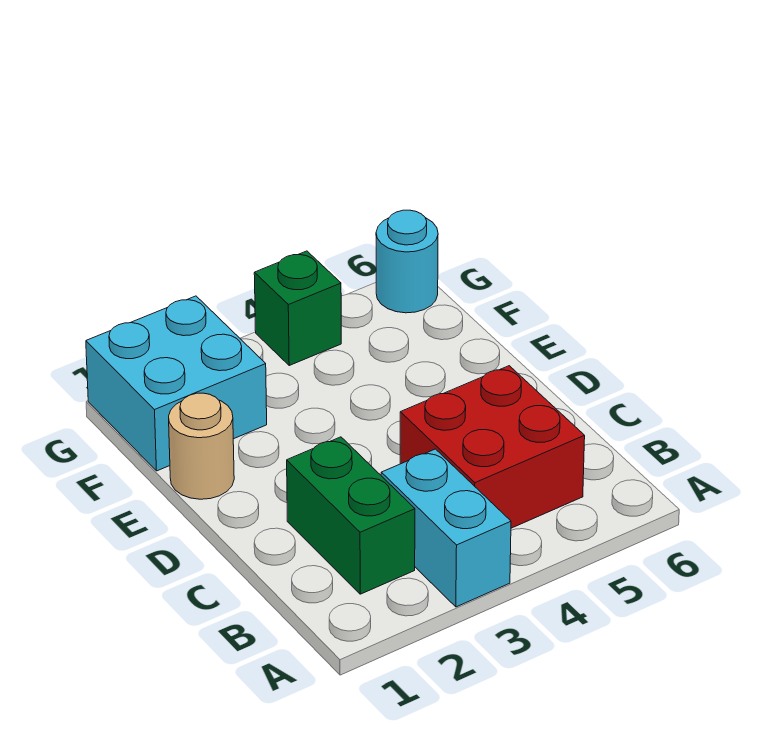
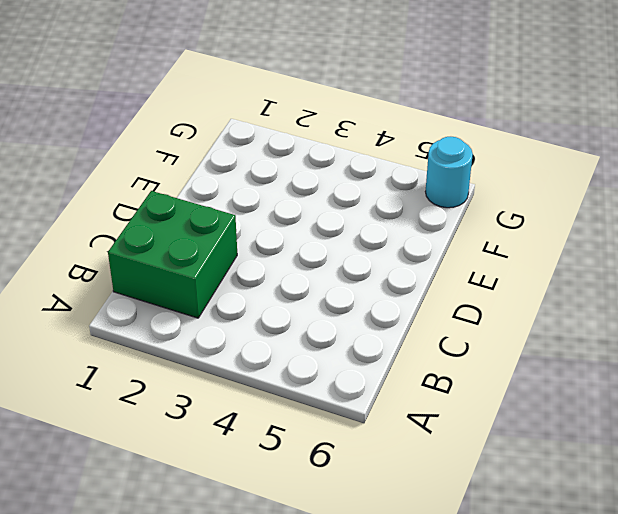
green 2x2 brick [108,191,237,318] -> green 1x2 brick [287,437,415,594]
none -> cyan 1x2 brick [381,449,511,607]
none -> red 2x2 brick [400,366,585,528]

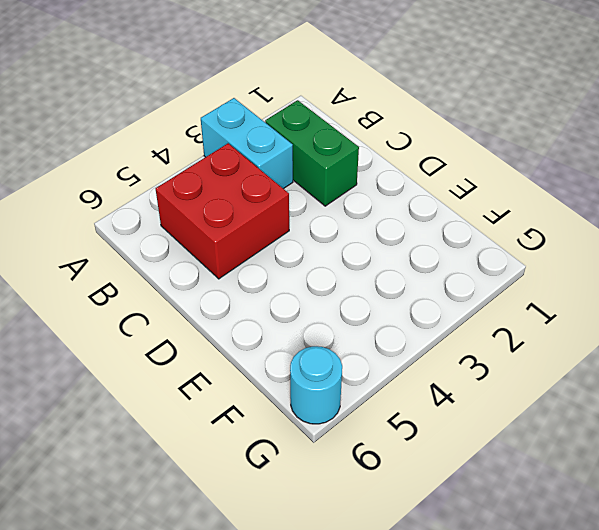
none -> tan 1x1 round brick [169,393,234,499]
none -> cyan 2x2 brick [86,296,267,471]

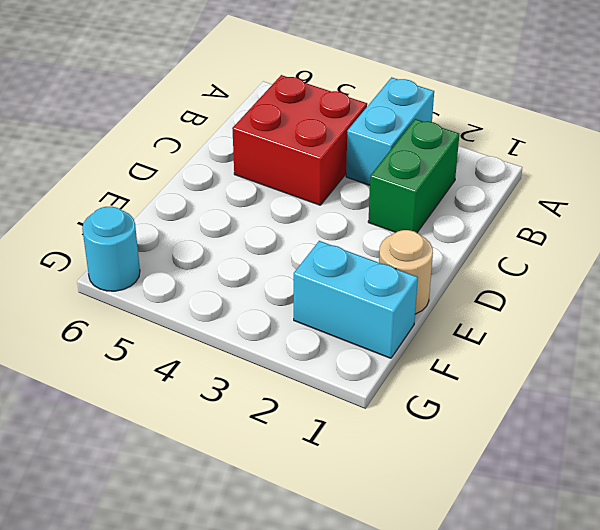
cyan 1x2 brick [294,241,418,358] -> cyan 2x2 brick [86,296,267,471]
none -> green 1x1 brick [254,251,341,365]

